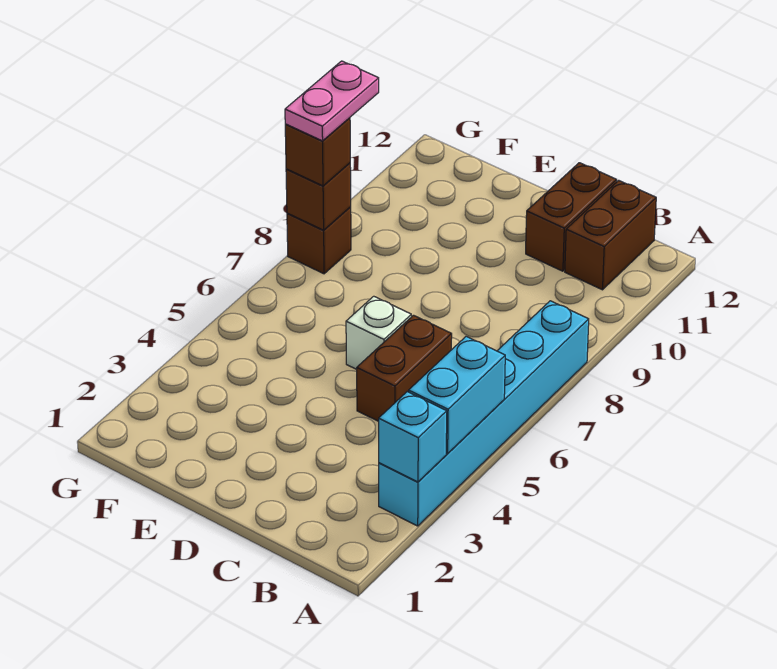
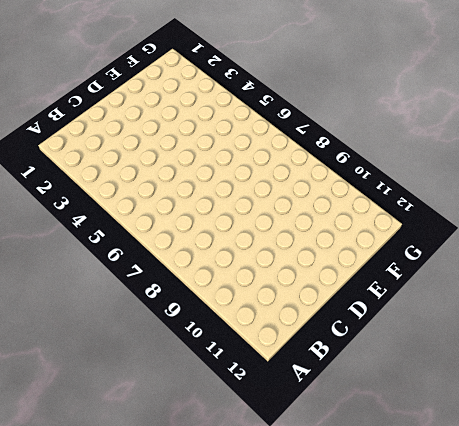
none -> cyan 1x6 brick [379,301,589,526]
none -> brown 1x2 brick [565,180,656,290]

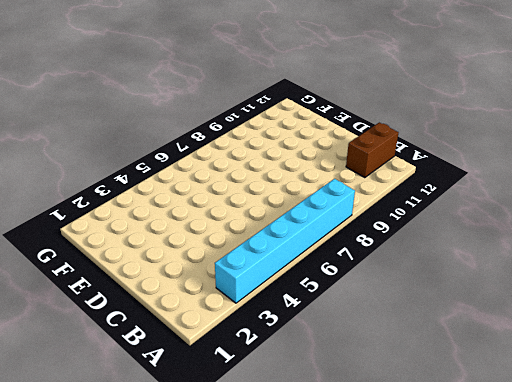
none -> brown 1x2 brick [357,315,452,421]
none -> brown 1x2 brick [526,163,617,271]

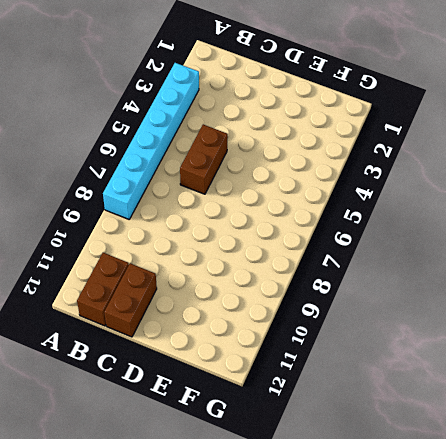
none -> white 1x1 brick [346,296,411,369]
none -> brown 1x1 brick [287,207,351,274]

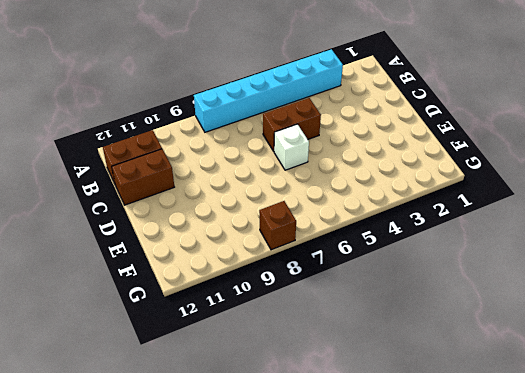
none -> cyan 1x1 brick [379,392,447,482]
none -> cyan 1x2 brick [409,336,505,454]

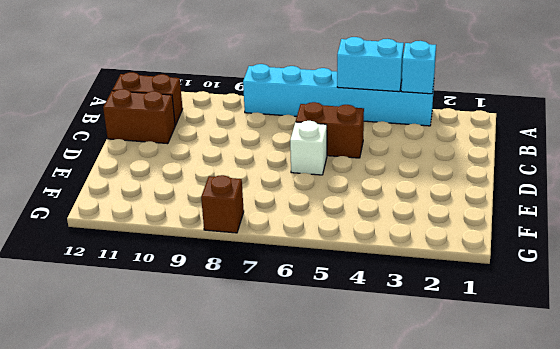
none -> brown 1x1 brick [286,163,351,230]
none -> brown 1x1 brick [285,118,350,186]

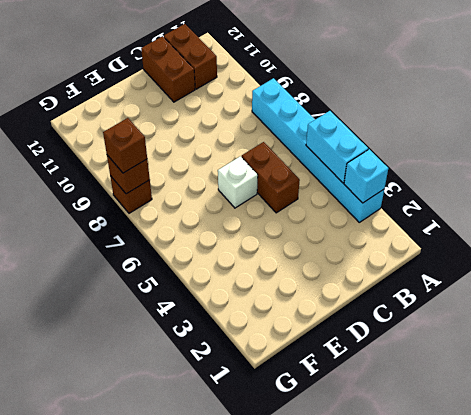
none -> pink 1x2 plate [285,61,379,141]

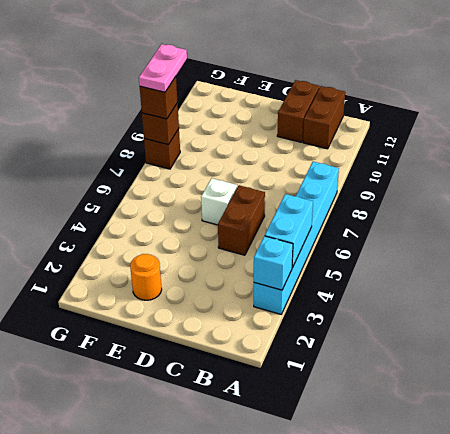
orange 1x1 round brick [130,254,162,300] -> none

